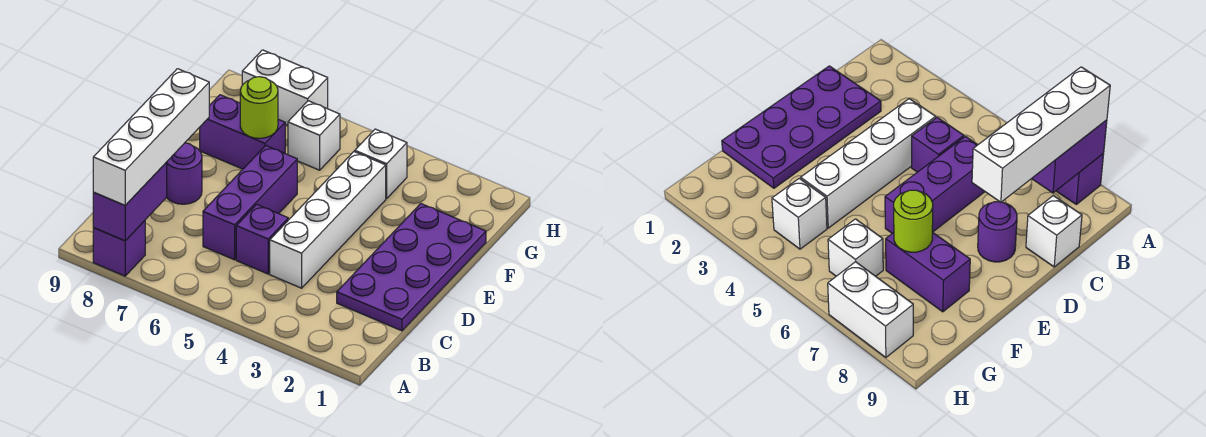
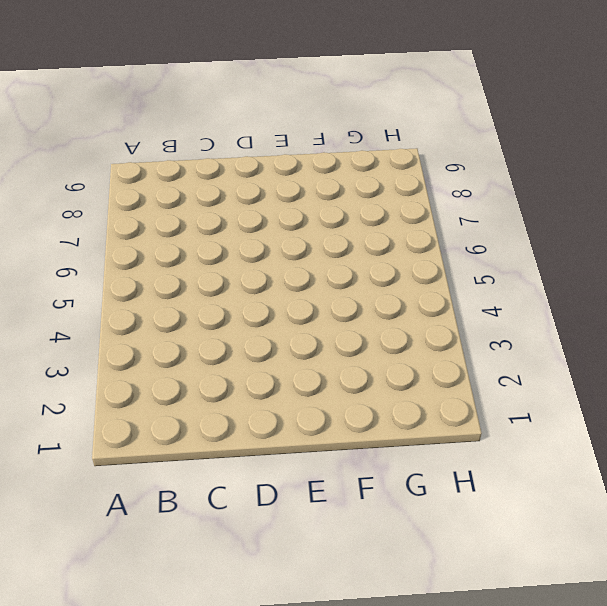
none -> purple 1x1 brick [93,221,145,276]
none -> purple 2x4 plate [337,204,486,331]
none -> white 1x4 brick [270,152,386,288]

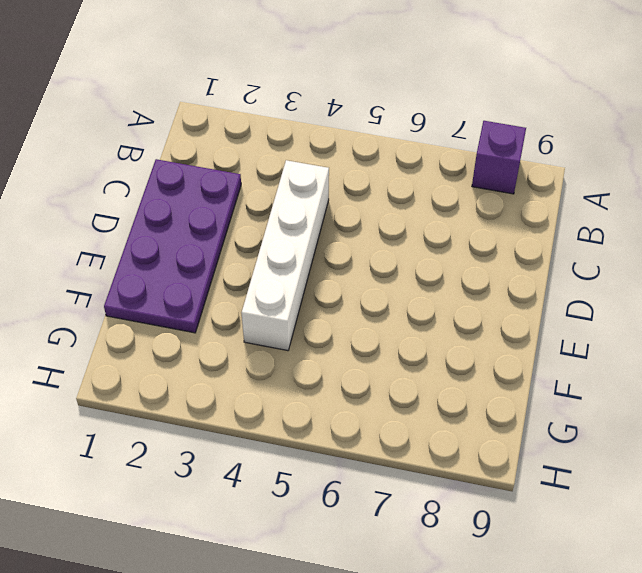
none -> purple 1x1 brick [236,204,288,274]
none -> purple 1x3 brick [203,145,297,260]
none -> white 1x1 brick [1026,196,1082,267]

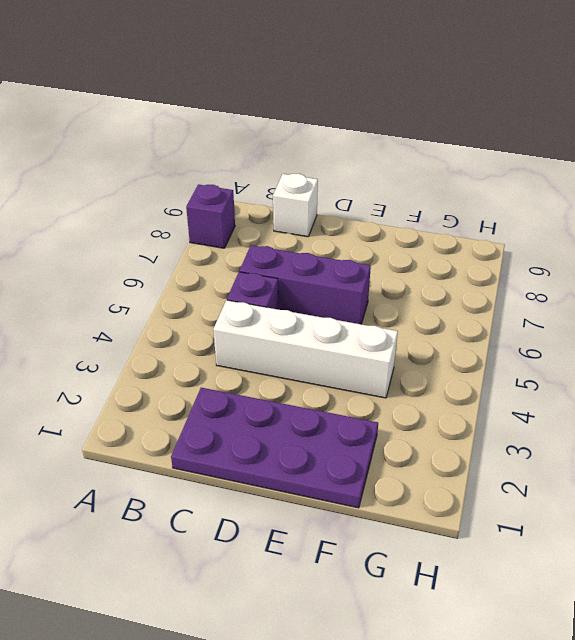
none -> purple 1x1 round brick [167,143,202,204]
none -> purple 1x2 brick [200,95,285,169]
none -> white 1x1 brick [355,129,407,199]

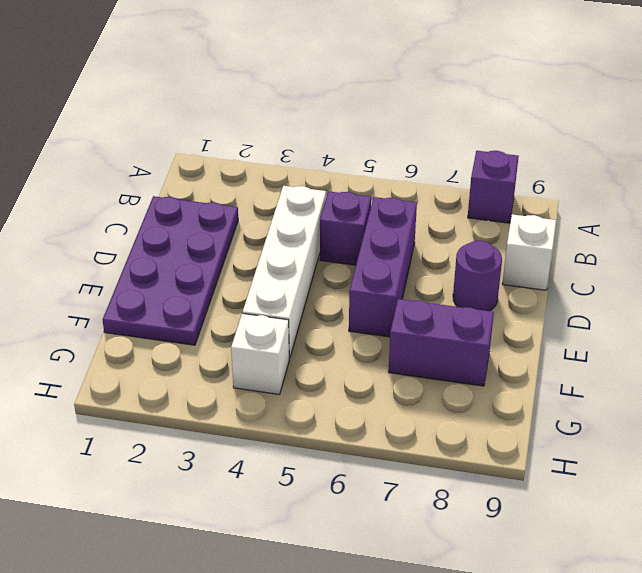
none -> white 1x1 brick [288,101,340,170]
none -> white 1x2 brick [242,50,328,125]
none -> purple 1x2 brick [93,162,167,241]

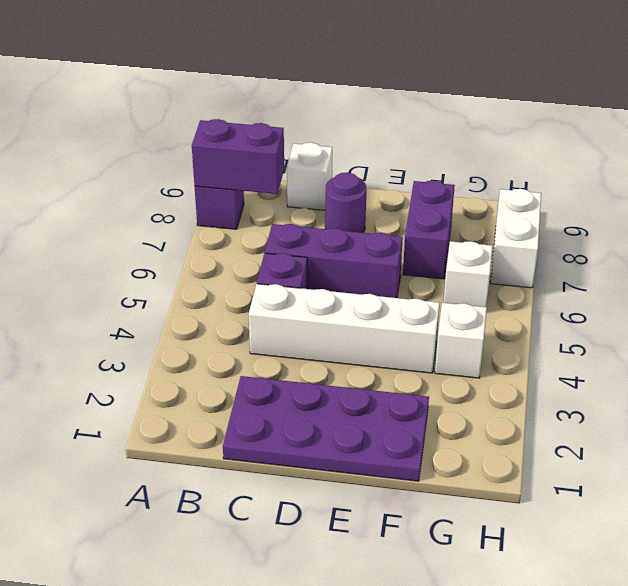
none -> lime 1x1 round brick [240,77,278,138]
none -> white 1x4 brick [93,69,209,205]

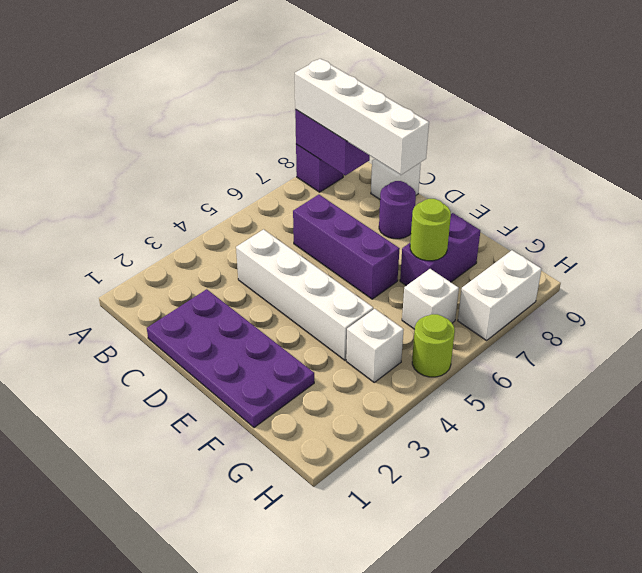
lime 1x1 round brick [412,314,455,377] -> none
none -> purple 1x1 brick [236,204,288,274]

